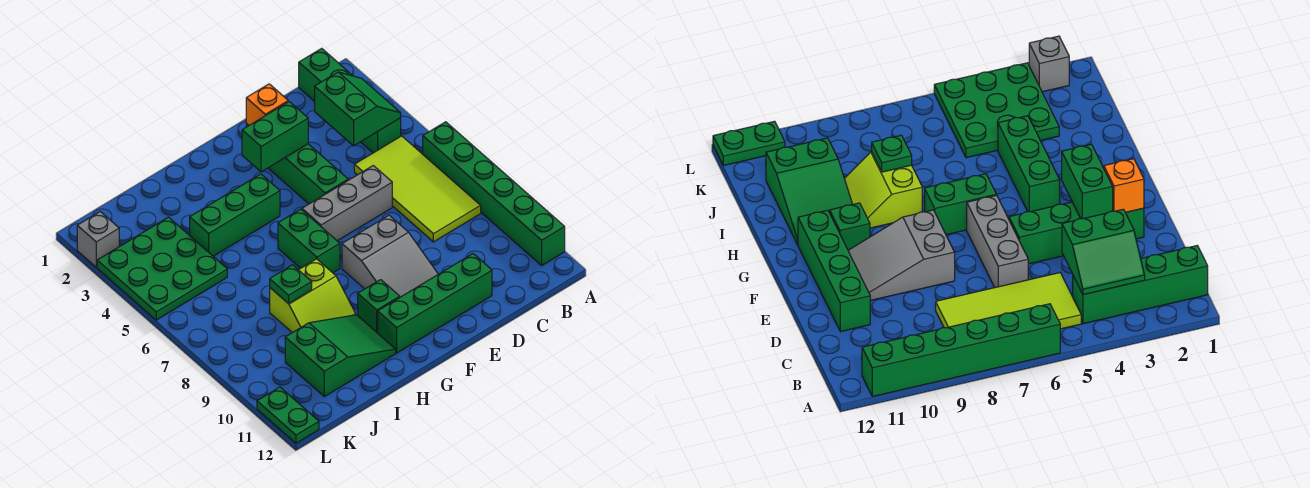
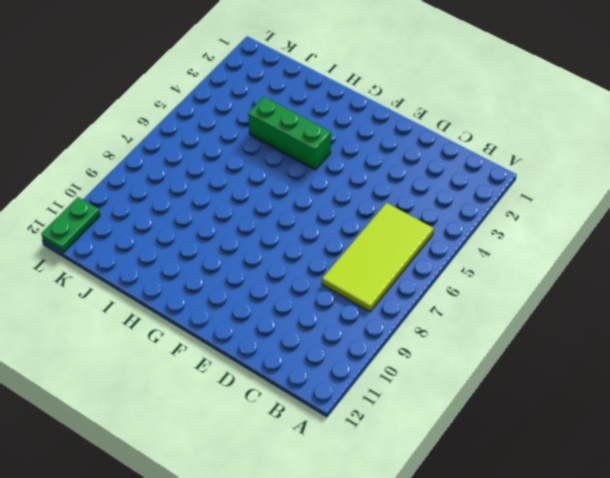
none -> green 1x6 brick [423,122,565,265]
none -> green 1x4 brick [299,48,401,153]
none -> grey 1x3 brick [302,166,392,241]

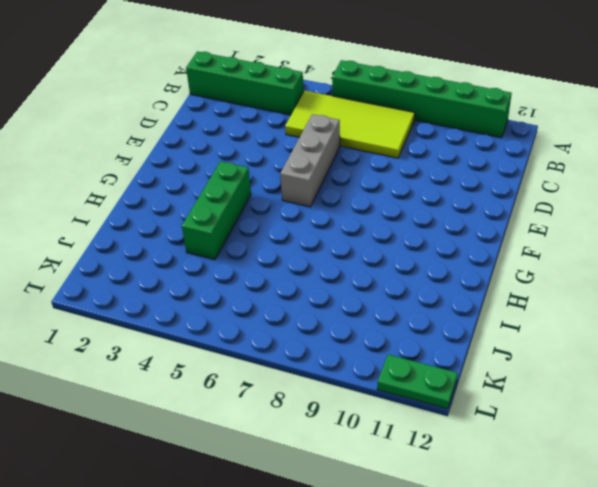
none -> green 1x4 brick [378,254,492,353]
none -> green 1x4 brick [246,124,348,204]
none -> grey 2x3 slope [342,215,438,297]

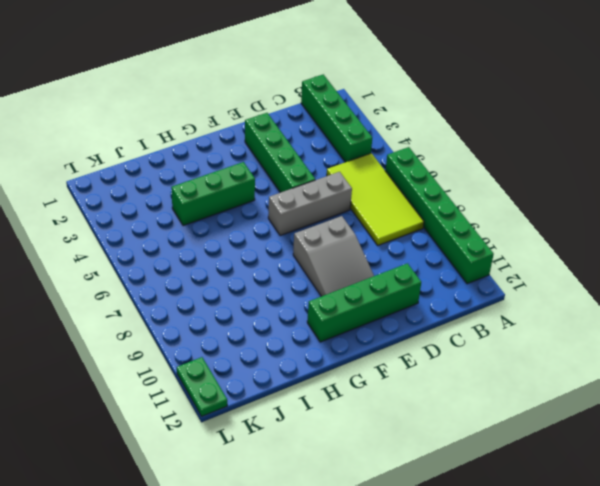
none -> green 1x2 brick [278,209,340,273]
none -> green 1x1 brick [358,280,400,333]
none -> lime 2x2 slope [270,259,356,333]

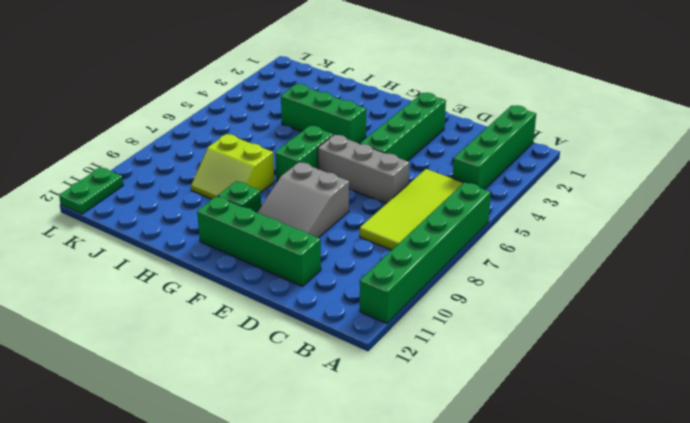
none -> green 2x3 slope [285,315,396,396]
none -> green 3x3 plate [97,217,227,320]
none -> grey 1x1 brick [77,212,119,267]

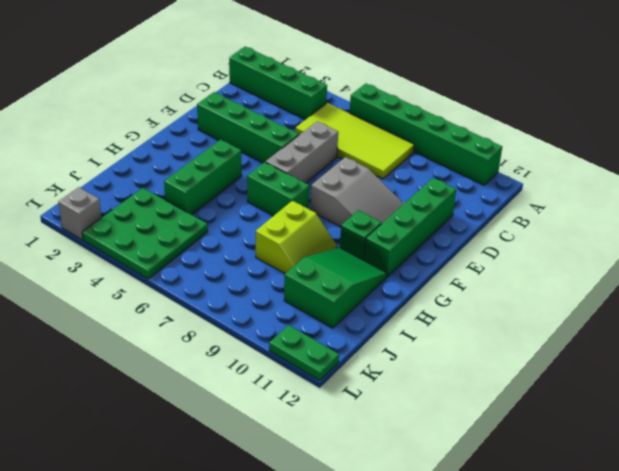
none -> green 2x2 slope [315,72,401,146]
none -> orange 1x1 brick [246,84,288,125]
none -> green 1x2 brick [242,102,308,172]

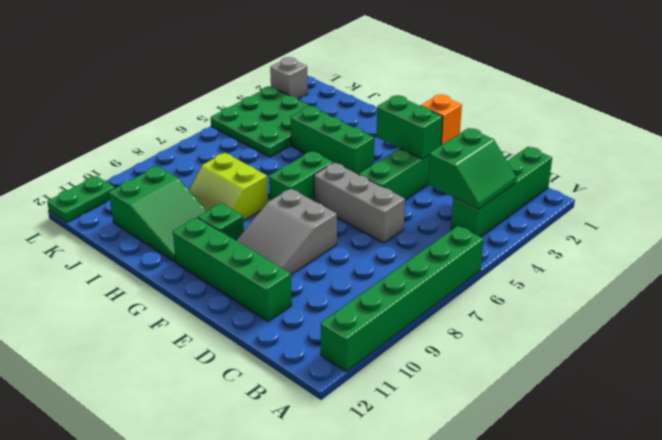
none -> lime 2x4 tile [354,136,481,242]
none -> green 1x1 plate [270,265,312,303]

